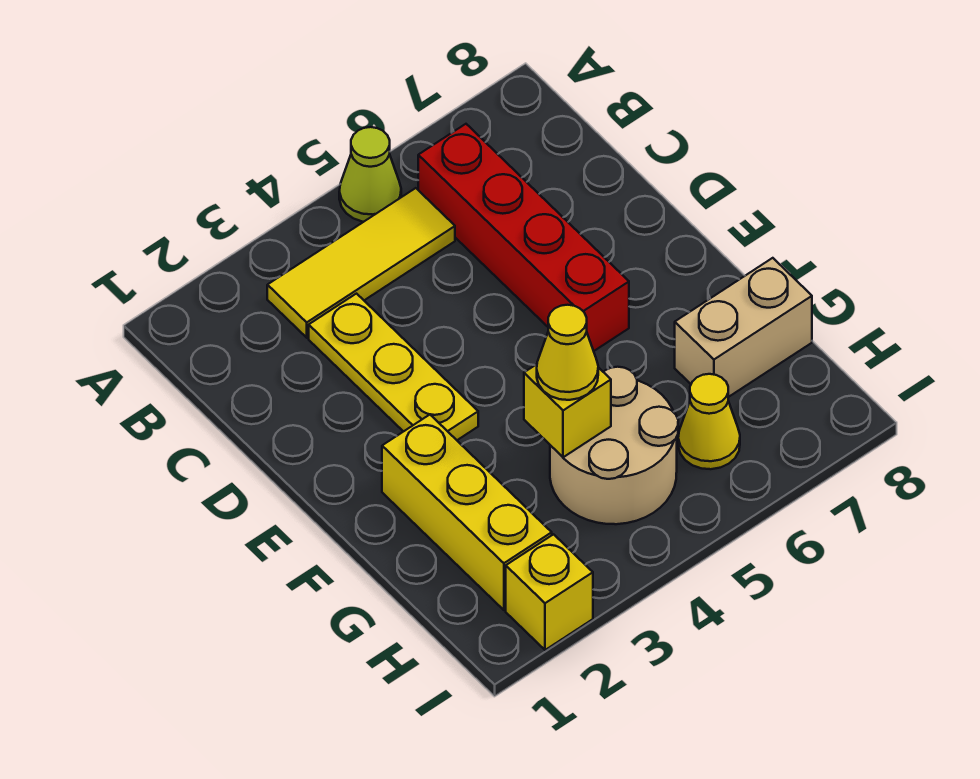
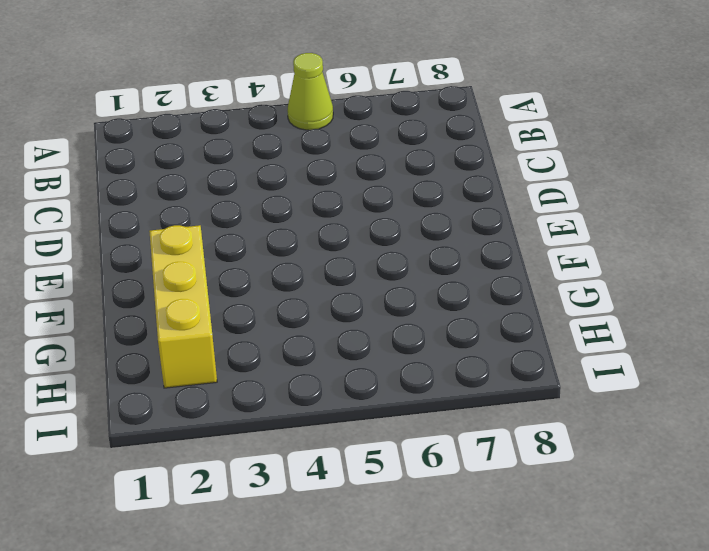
none -> yellow 1x3 tile [267,188,455,338]
none -> red 1x4 brick [418,124,629,351]

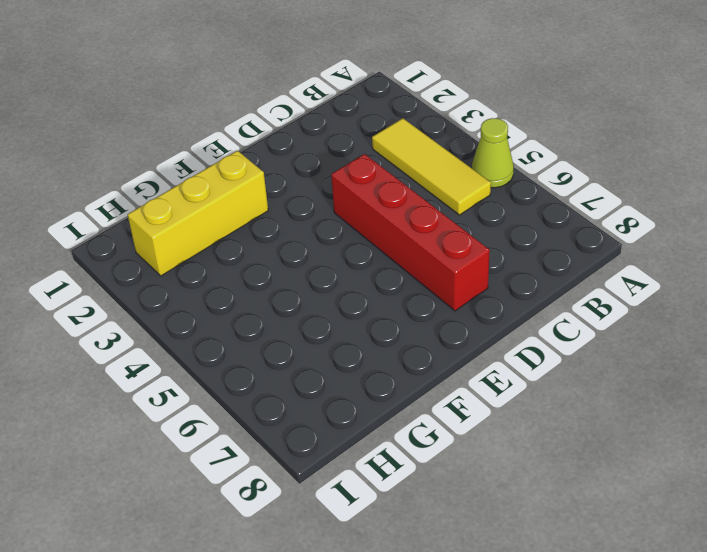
red 1x4 brick [331,154,490,311] -> red 1x4 brick turned to [418,124,629,351]
none -> yellow 1x3 plate [309,294,478,440]
none -> tan 2x2 round brick [550,367,678,524]

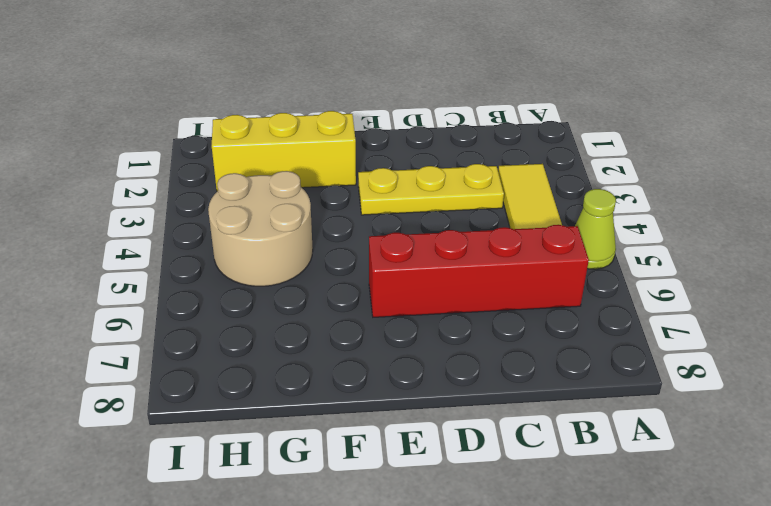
none -> tan 1x2 brick [675,258,812,397]
none -> yellow 1x1 cone [678,374,740,469]

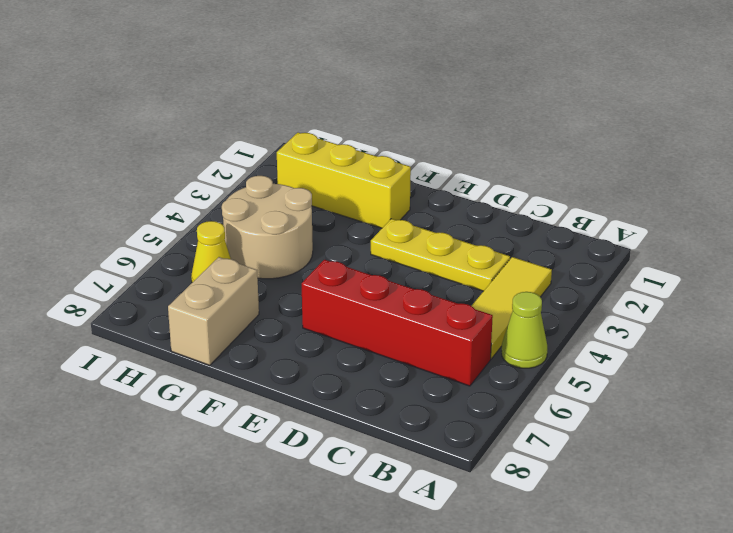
none -> yellow 1x1 brick [506,534,593,650]
none -> yellow 1x1 brick [524,364,611,457]

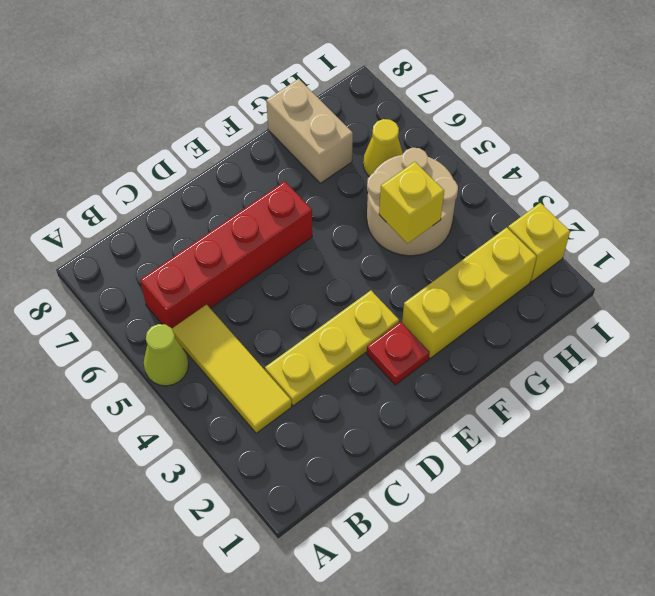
red 1x1 plate [367,322,430,385] -> none
none -> yellow 1x1 cone [537,305,598,400]

